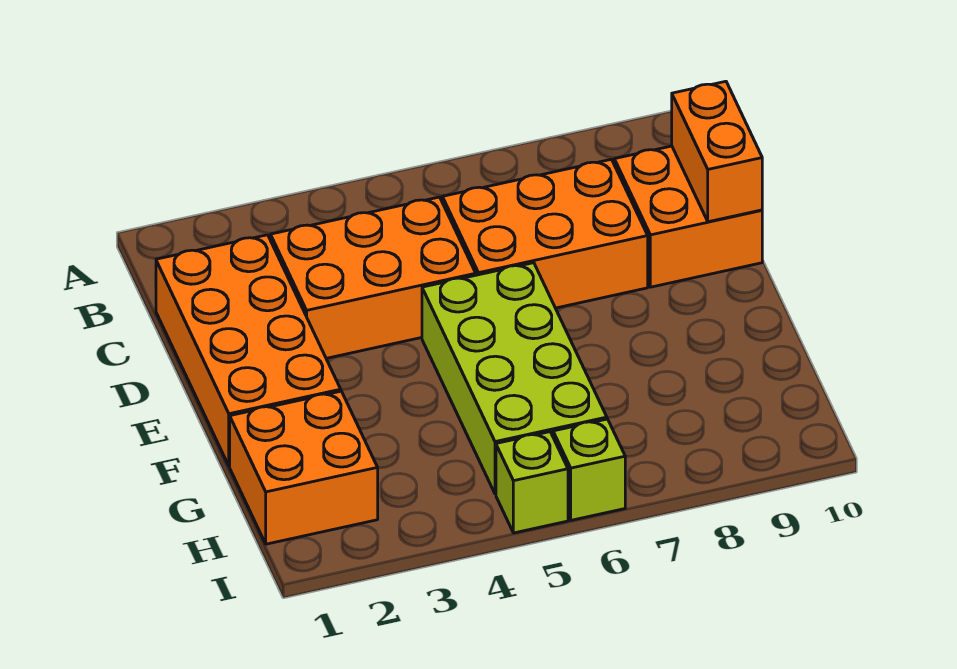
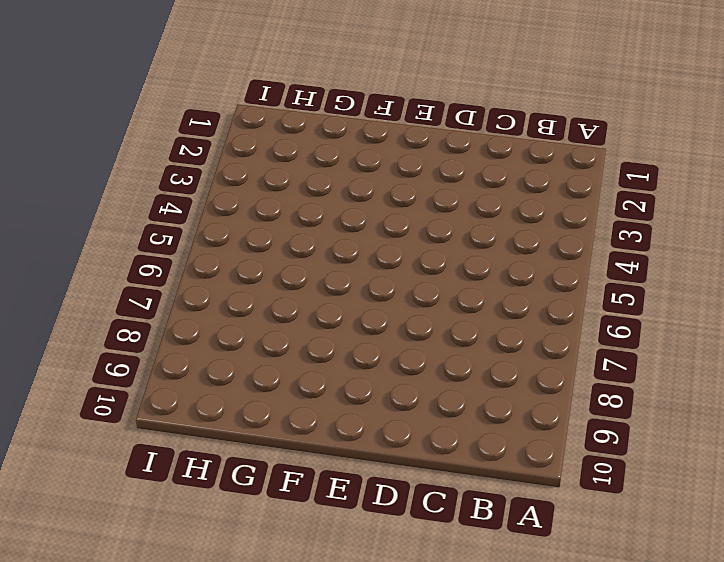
none -> orange 2x4 brick [156,235,341,466]
none -> orange 2x3 brick [271,197,476,358]

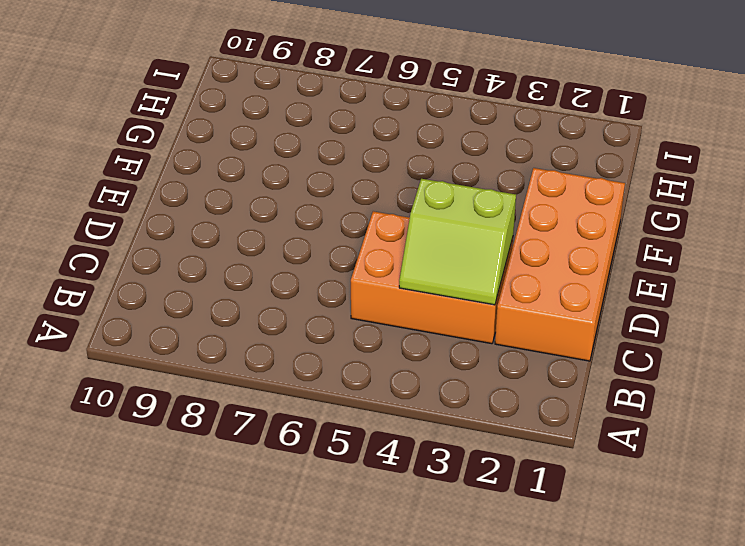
lime 2x2 slope [399,179,516,305] -> none
none -> orange 2x3 brick [442,159,648,308]
none -> orange 2x2 brick [614,146,762,287]

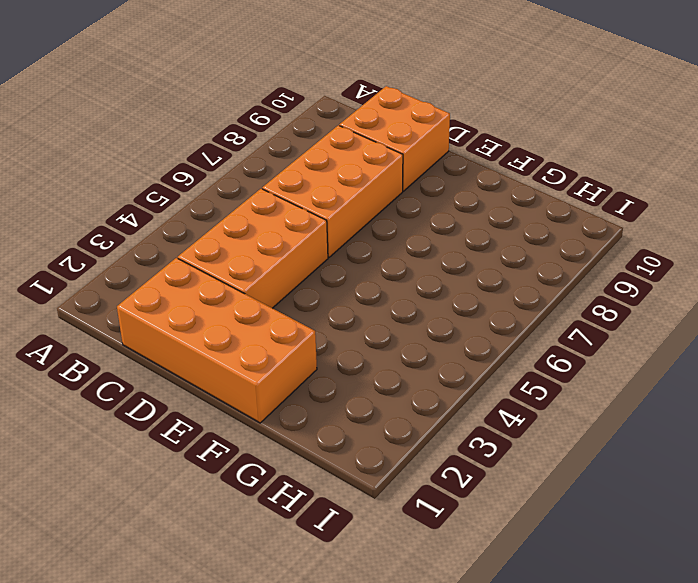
none -> lime 2x4 brick [422,263,607,494]
none -> orange 2x2 brick [230,391,378,544]

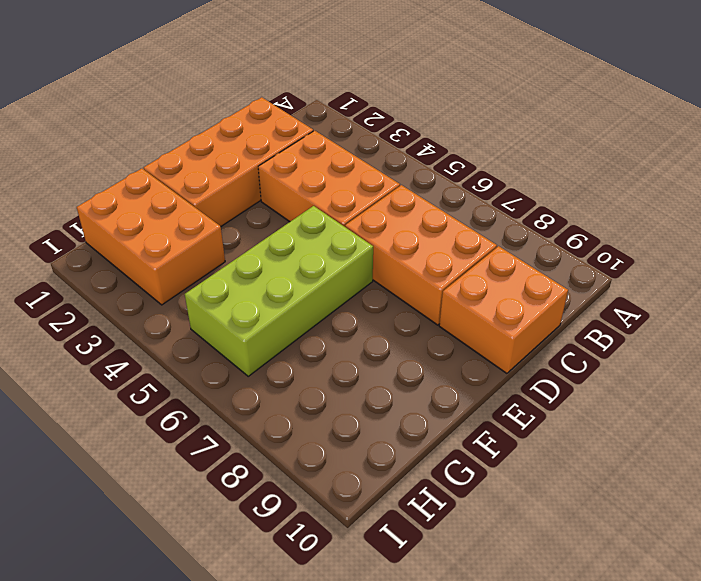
orange 2x3 brick [77,169,225,305] -> orange 2x2 brick [230,391,378,544]
none -> lime 1x1 brick [496,432,568,533]
none -> lime 1x1 brick [553,419,625,520]

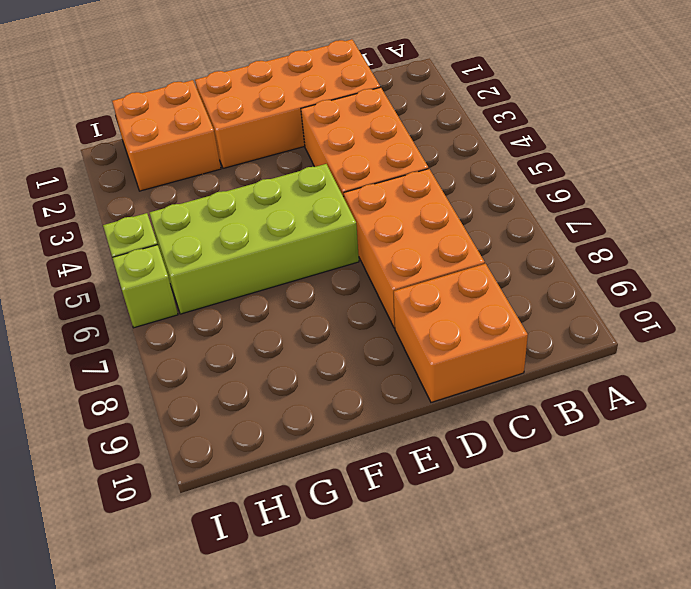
none -> orange 1x2 brick [672,81,762,222]

